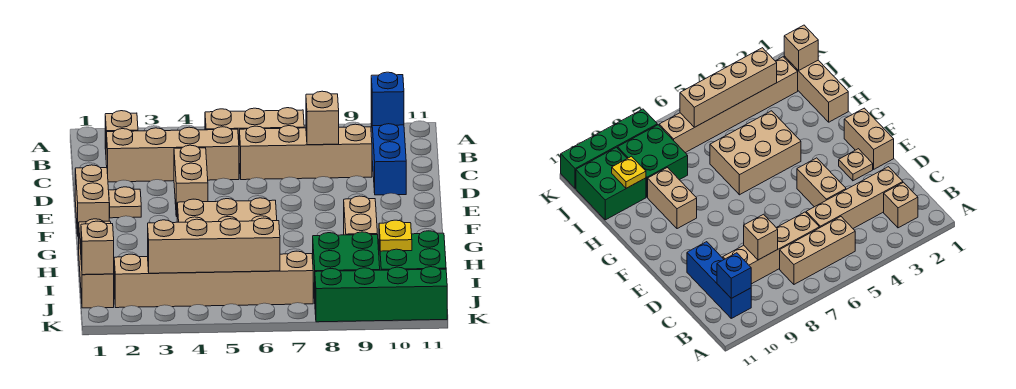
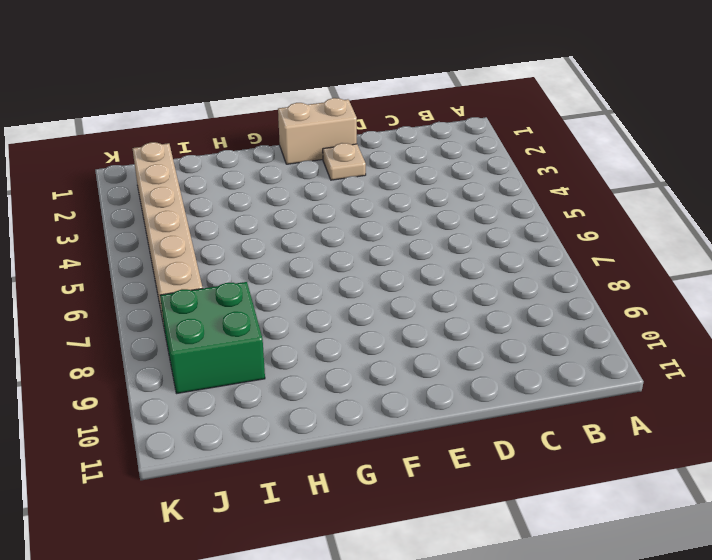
none -> tan 1x1 brick [105,111,138,149]
none -> tan 1x3 brick [205,108,304,140]
none -> blue 1x3 brick [371,112,406,195]

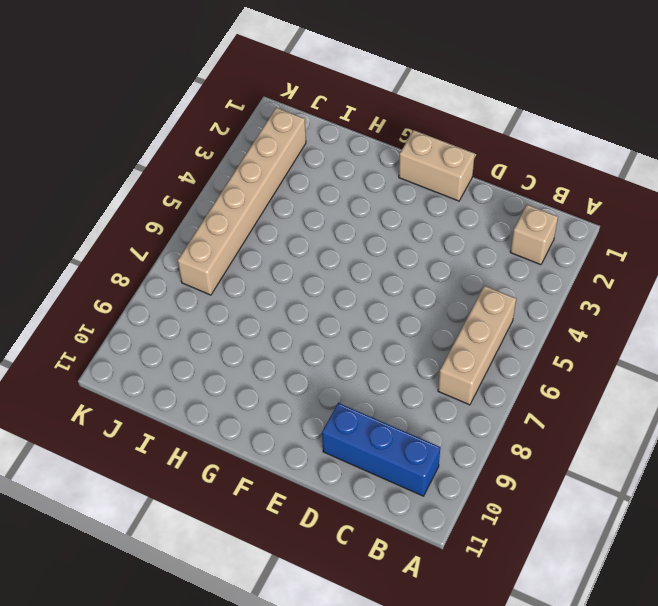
none -> tan 1x4 brick [106,127,239,182]
none -> tan 1x4 brick [239,124,372,180]
none -> tan 1x2 brick [174,145,208,216]

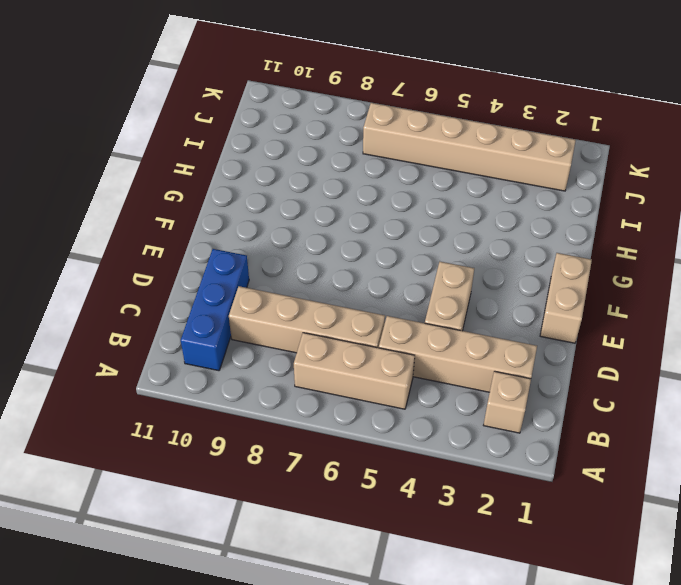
none -> tan 1x1 plate [109,187,141,218]
none -> tan 2x3 brick [177,198,277,222]
none -> tan 1x2 brick [344,196,377,235]

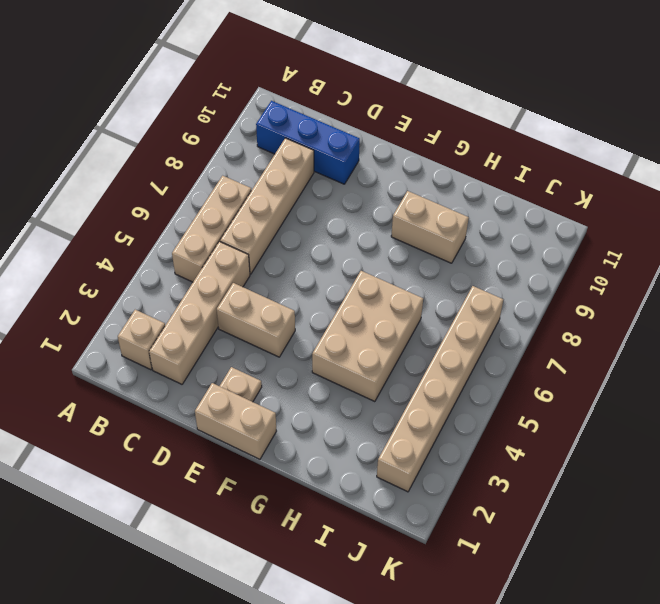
none -> tan 1x3 brick [79,219,114,308]
none -> green 2x2 brick [313,232,380,298]
none -> green 2x2 brick [379,231,446,270]

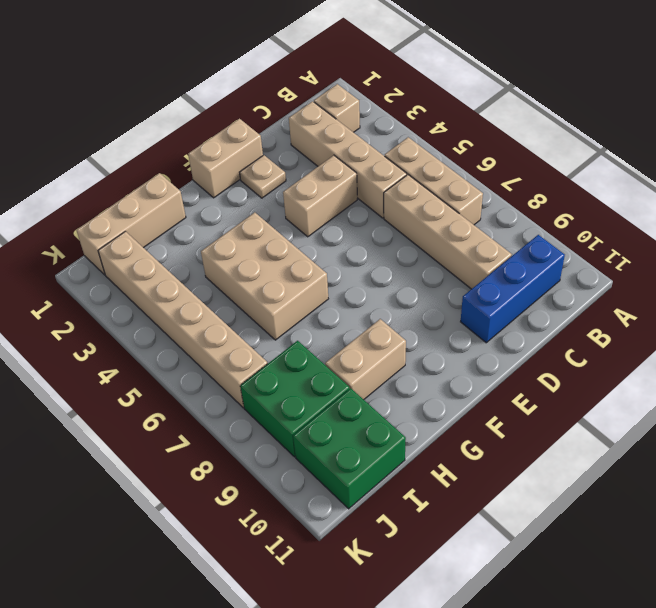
none -> green 1x4 brick [315,267,447,322]
none -> blue 1x1 brick [371,72,404,126]
none -> tan 1x1 brick [306,91,339,145]

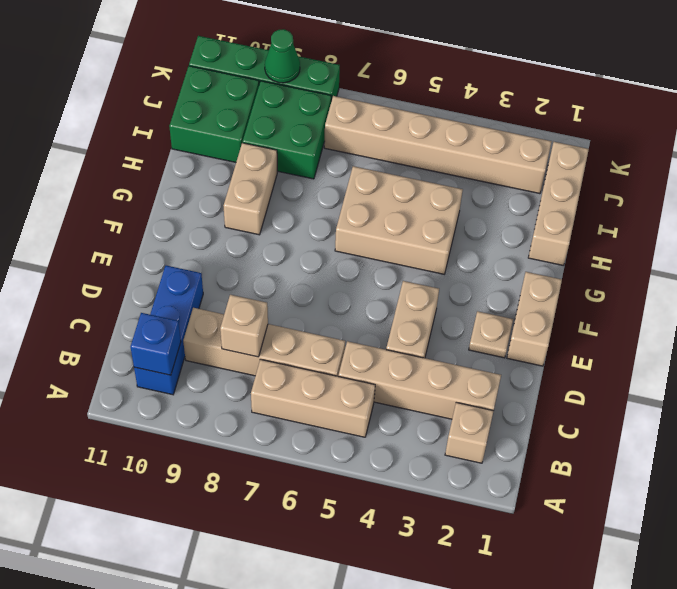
green 1x1 cone [265,29,300,83] -> none
none -> yellow 1x1 plate [379,220,412,251]
none -> tan 1x1 brick [81,221,114,275]
none -> tan 1x4 brick [148,218,280,273]

